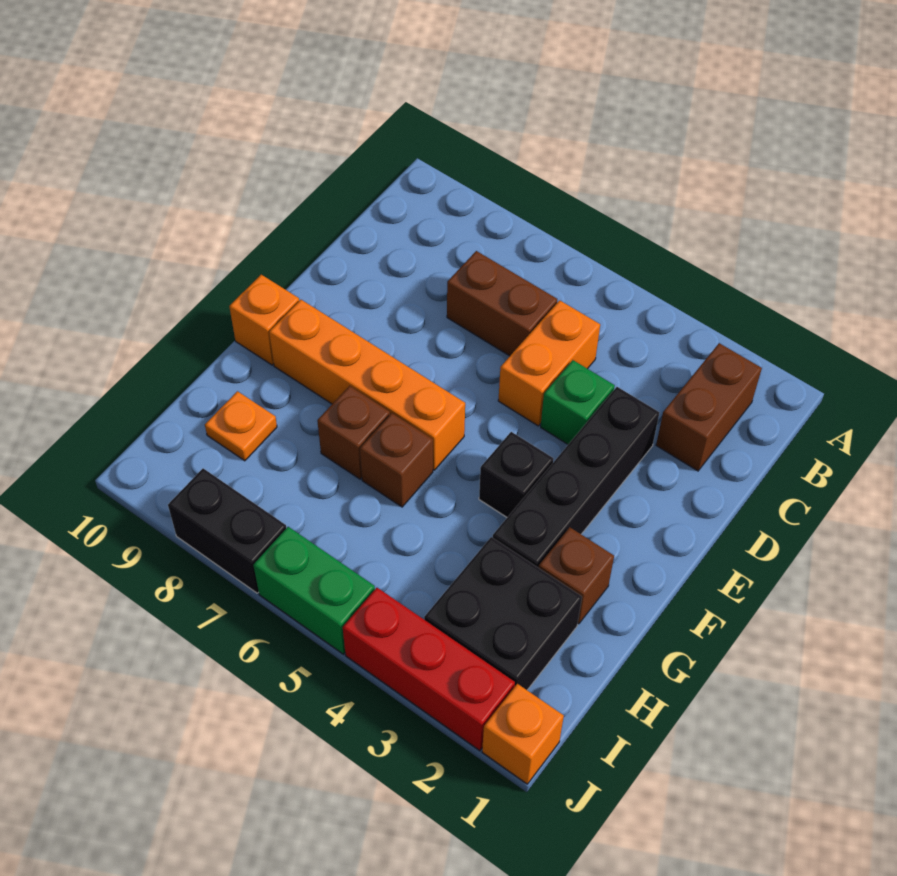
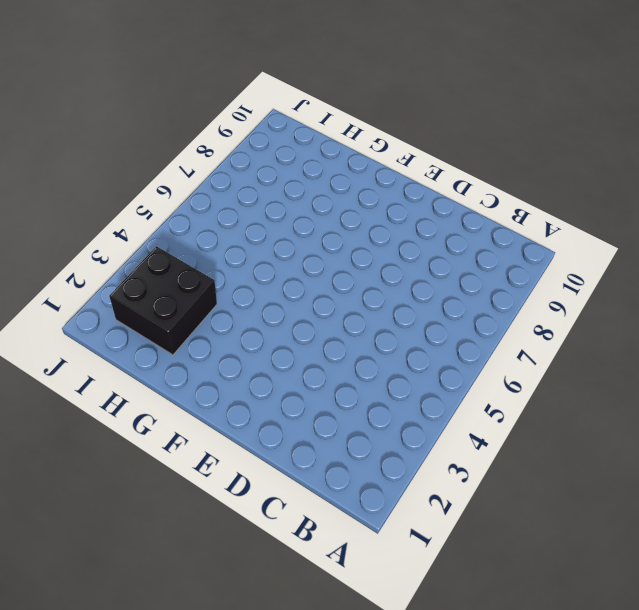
none -> brown 1x2 brick [656,343,762,471]
none -> orange 1x2 brick [498,300,600,426]
none -> brown 1x2 brick [447,251,557,356]

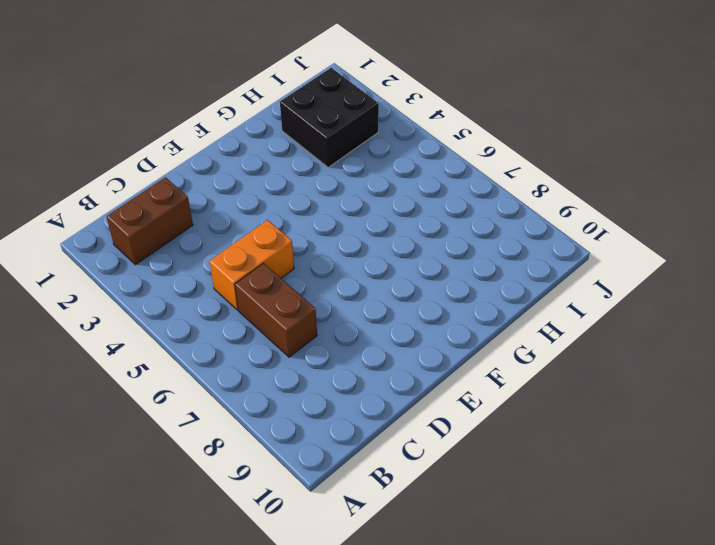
none -> black 1x4 brick [493,387,659,568]
none -> green 1x1 brick [541,360,615,444]
none -> black 1x1 brick [479,432,553,517]

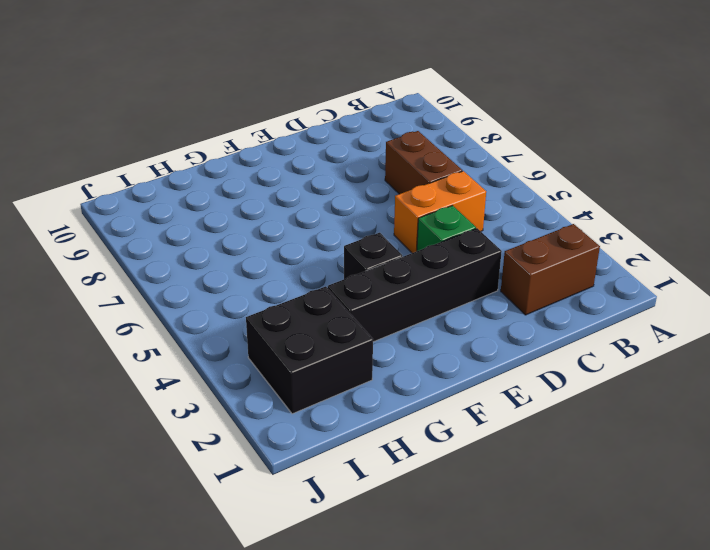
none -> orange 1x4 brick [269,300,465,470]
none -> orange 1x1 brick [229,275,299,365]
none -> brown 1x1 brick [539,527,614,624]

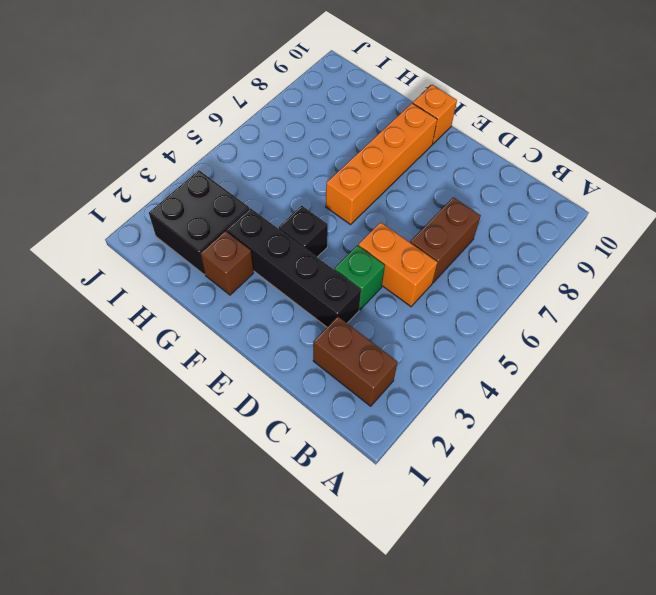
none -> brown 1x1 brick [360,413,433,507]
none -> brown 1x1 brick [317,386,390,479]
none -> orange 1x1 plate [205,391,277,461]

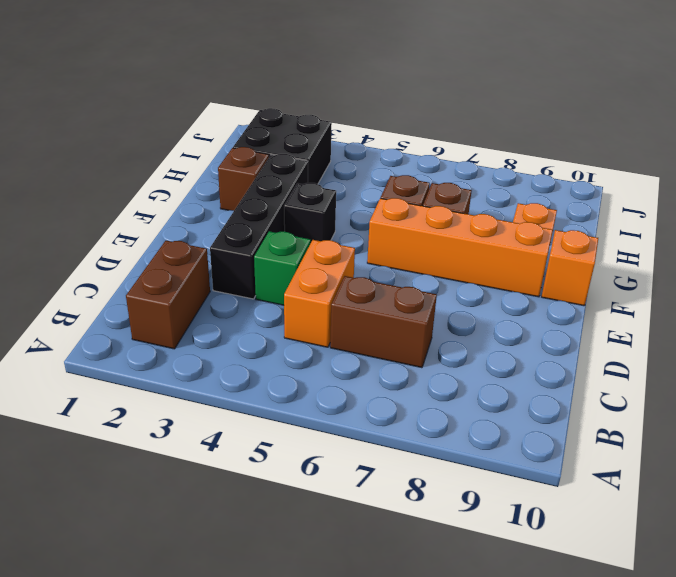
none -> orange 1x1 brick [482,684,564,784]
none -> red 1x3 brick [343,588,515,751]
none -> green 1x2 brick [253,527,375,654]

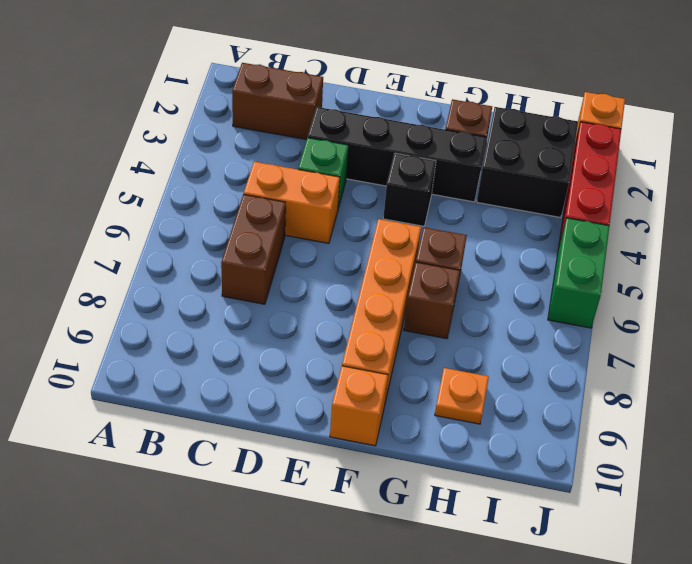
none -> black 1x2 brick [168,468,286,593]

